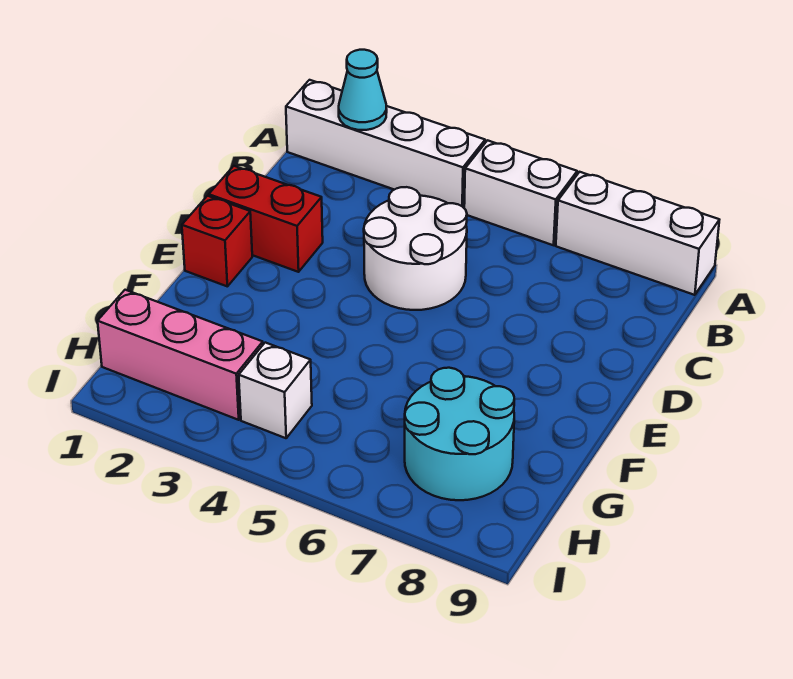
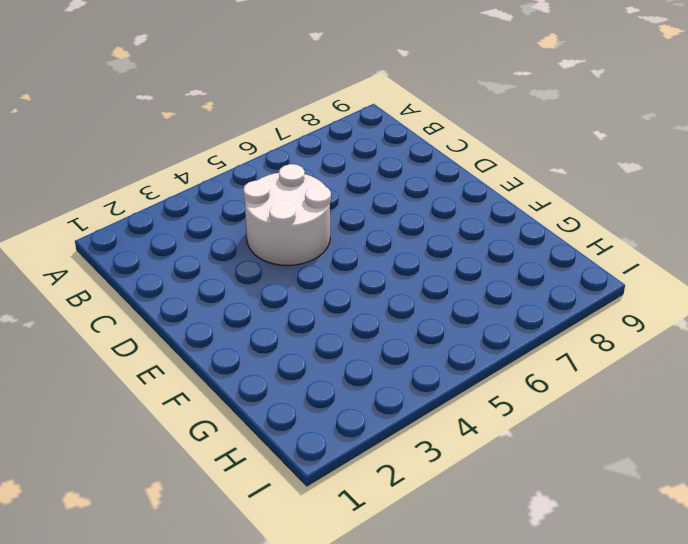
none -> white 1x4 brick [286,80,485,208]
none -> white 1x2 brick [464,140,577,245]

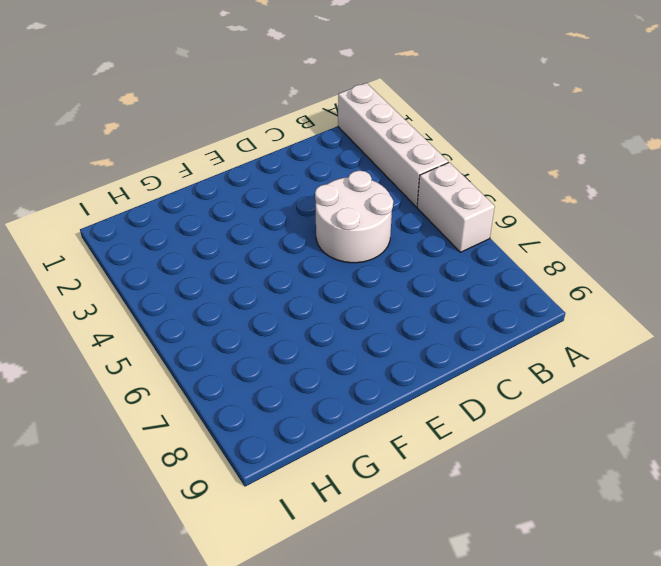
none -> white 1x3 brick [556,172,719,295]
none -> red 1x2 brick [209,166,323,272]

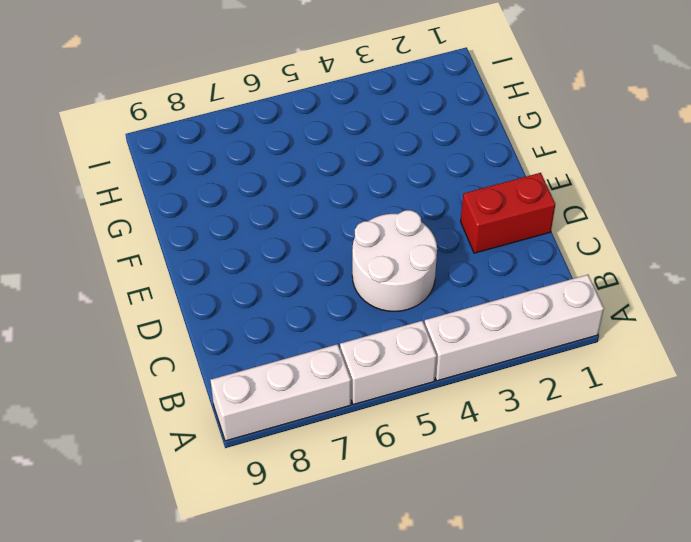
none -> red 1x1 brick [182,196,252,286]
none -> cyan 2x2 round brick [405,368,514,500]

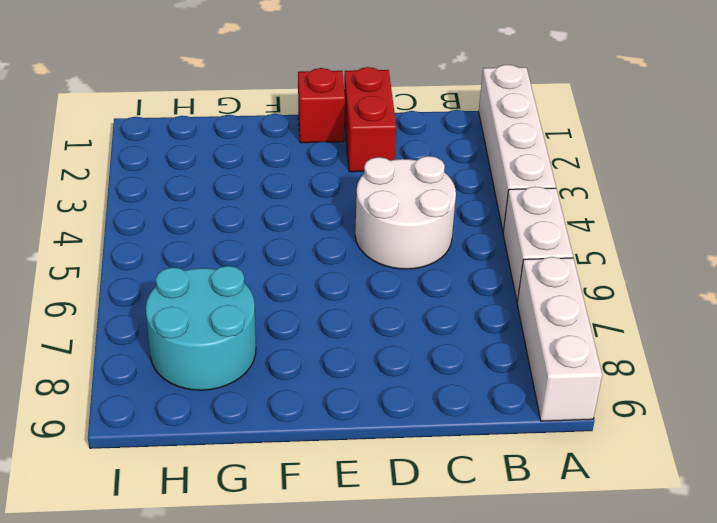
none -> pink 1x3 brick [98,290,263,420]
none -> white 1x1 brick [239,343,312,438]

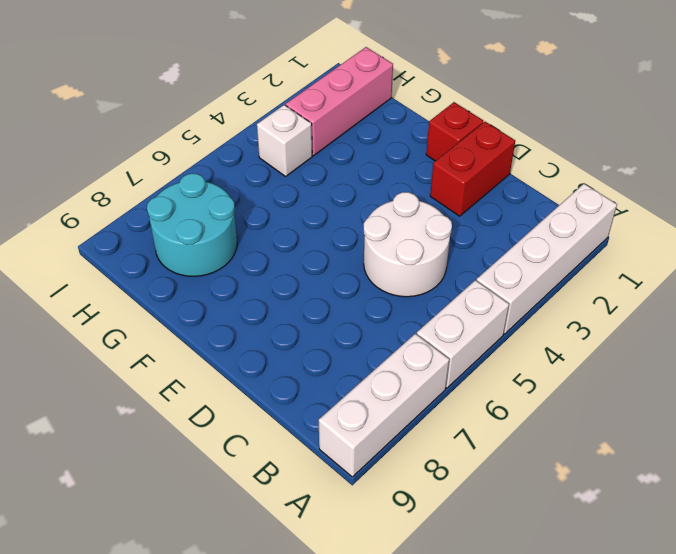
none -> cyan 1x1 cone [339,50,387,130]

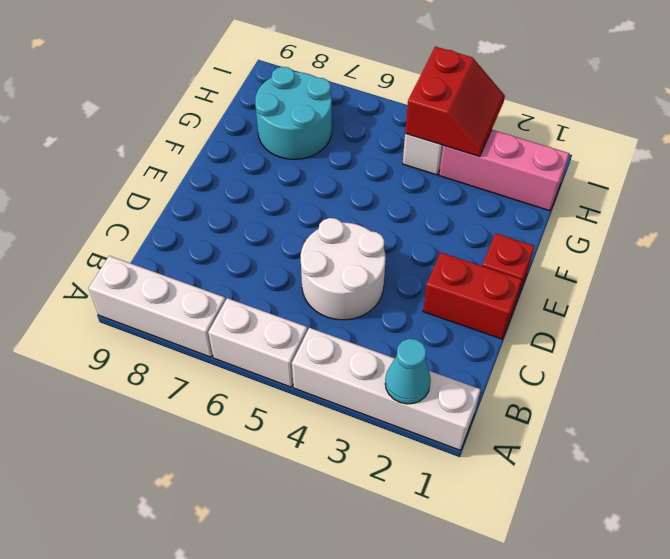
red 2x2 slope [405,47,505,157] -> none

